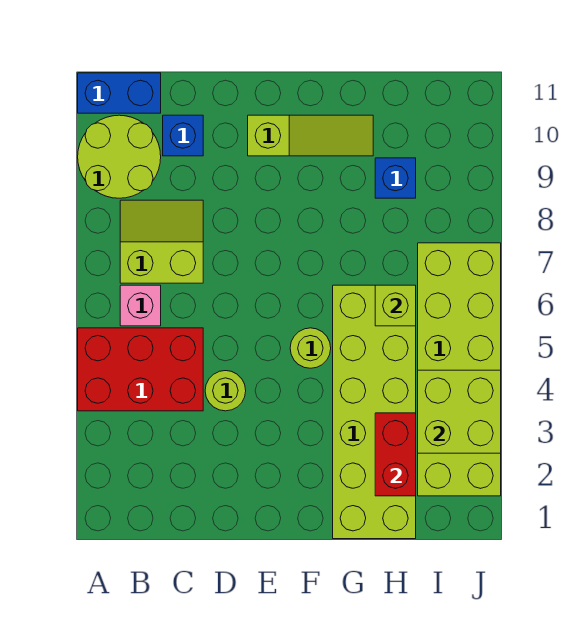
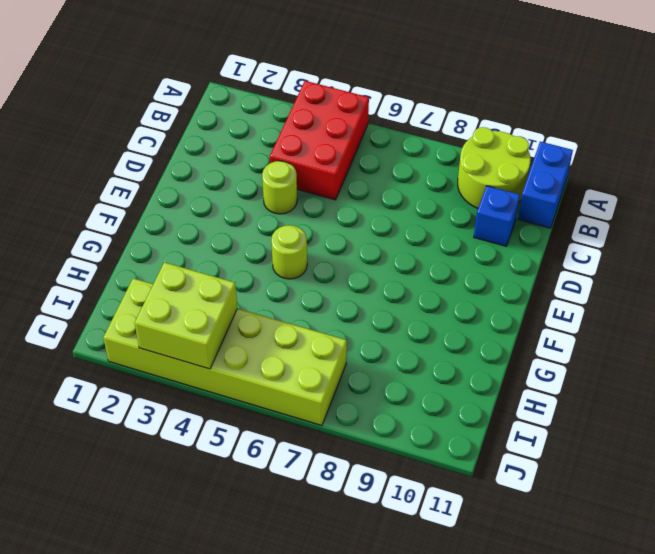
none -> pink 1x1 brick [120,285,161,326]
none -> lime 2x2 slope [120,200,203,283]
none -> lime 1x3 slope [248,115,373,156]

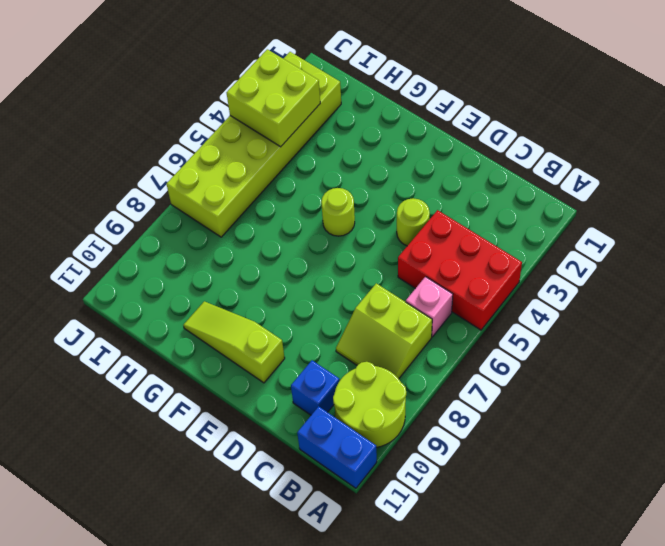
none -> lime 2x6 brick [333,285,416,539]
none -> blue 1x1 brick [375,158,416,198]
none -> red 1x2 brick [375,413,416,496]

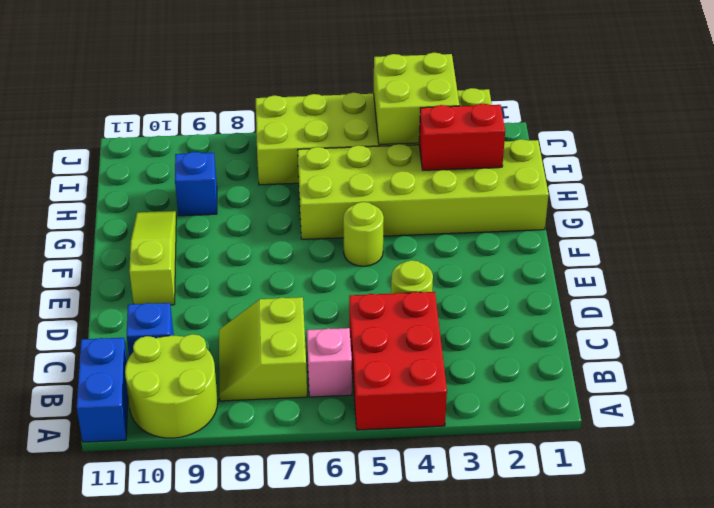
none -> lime 1x1 brick [375,285,416,326]

